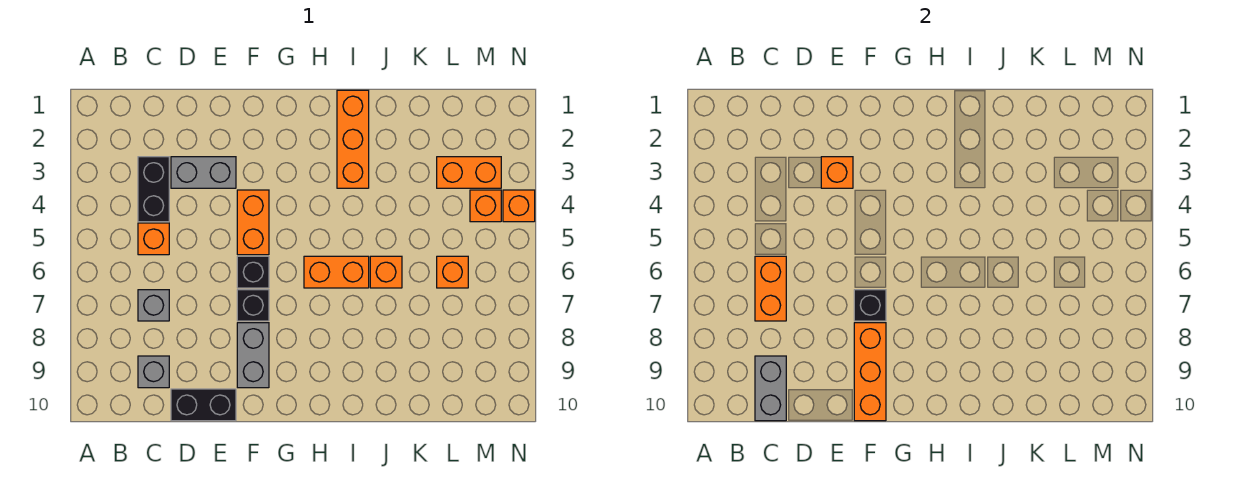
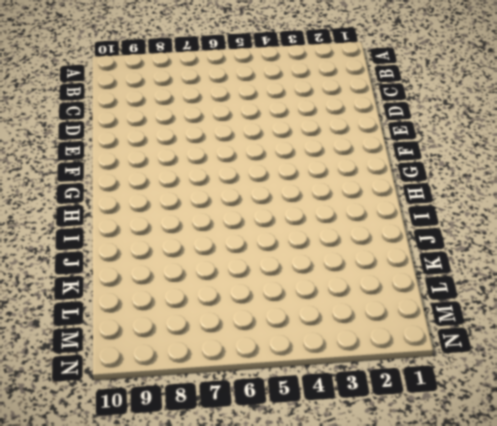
none -> black 1x2 brick [138,157,169,222]
none -> orange 1x1 brick [138,223,169,255]
none -> grey 1x1 brick [138,290,169,321]

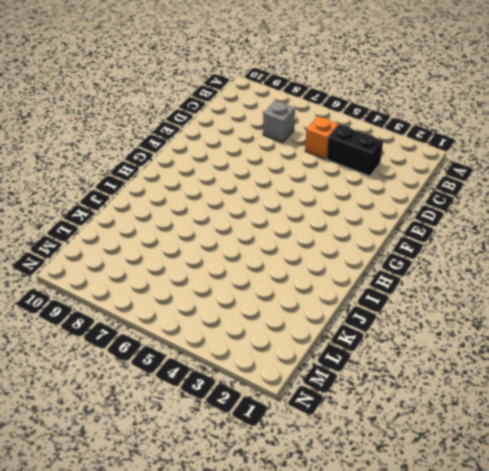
none -> grey 1x1 brick [138,356,169,388]
none -> grey 1x2 brick [171,157,236,188]
none -> black 1x2 brick [171,389,236,421]

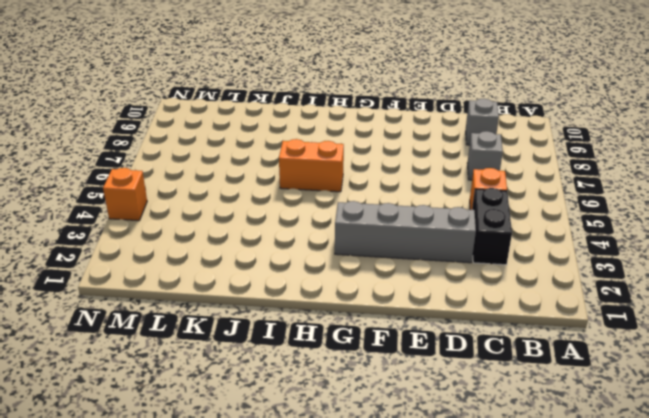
grey 1x4 brick [335,201,476,263] -> grey 1x2 brick [171,157,236,188]
none -> black 1x2 brick [171,389,236,421]
none -> orange 1x2 brick [237,190,269,255]
none -> black 1x1 brick [237,256,269,288]

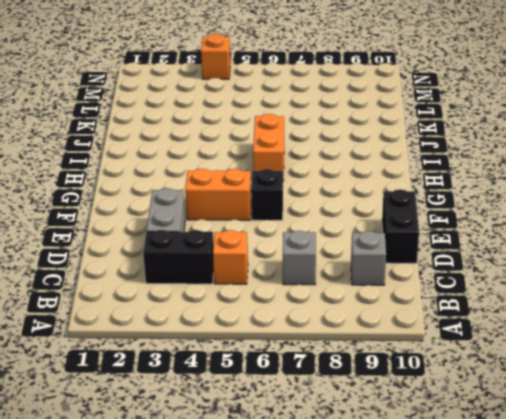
none -> black 1x1 brick [237,290,269,321]
none -> grey 1x2 brick [237,323,269,388]
none -> orange 1x3 brick [337,90,369,188]

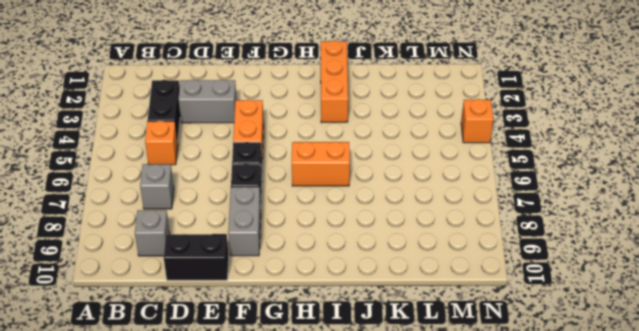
none -> orange 1x1 brick [370,256,402,288]
none -> orange 1x2 brick [437,157,501,188]
none -> orange 1x1 brick [437,256,468,288]

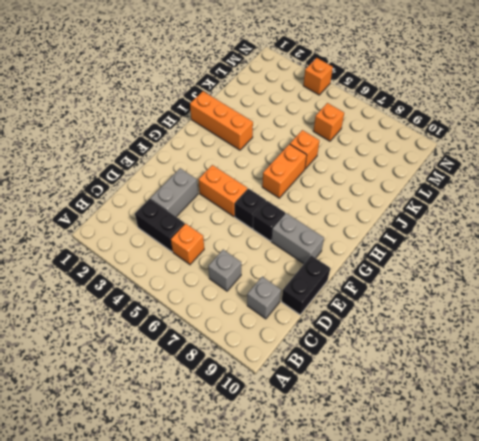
none -> orange 1x2 brick [437,157,501,188]
none -> orange 1x1 brick [470,190,501,222]
none -> orange 1x2 brick [755,256,786,321]

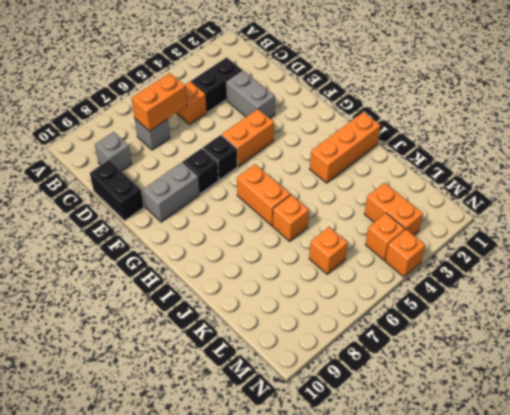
none -> grey 1x2 brick [755,356,786,421]
none -> orange 1x1 brick [821,157,853,188]
none -> black 1x1 brick [854,290,886,321]

